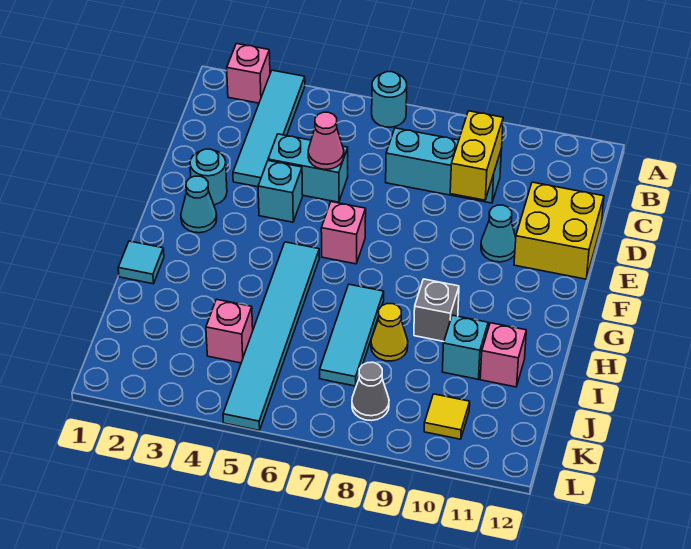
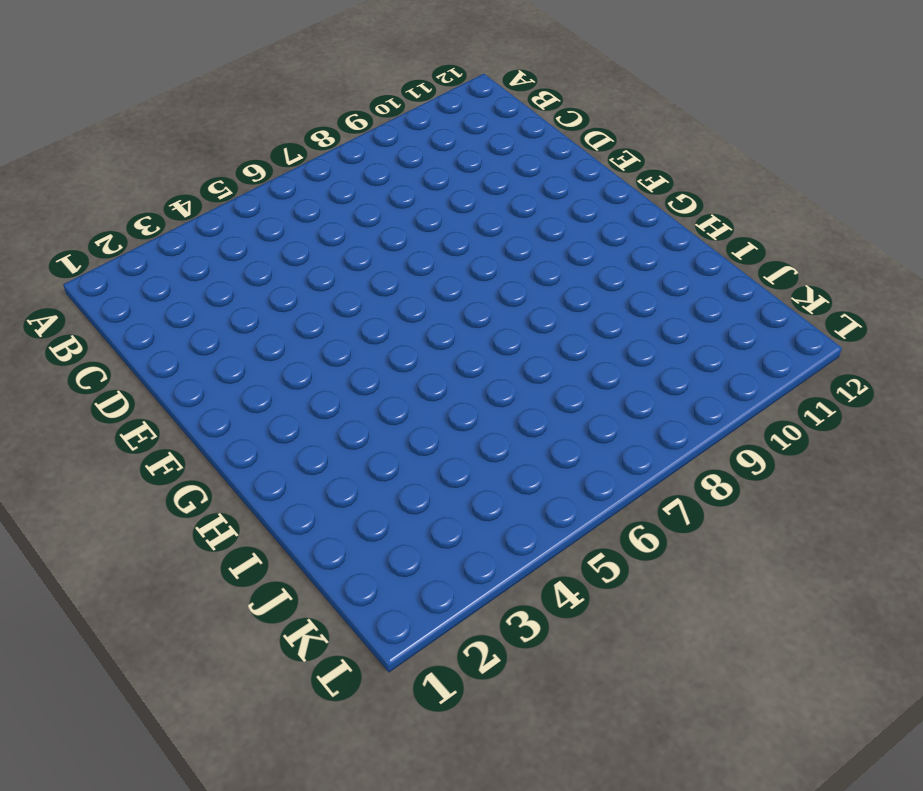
none -> pink 1x1 brick [227,44,270,103]
none -> cyan 1x4 tile [233,70,305,187]
none -> cyan 1x1 round brick [372,72,407,127]

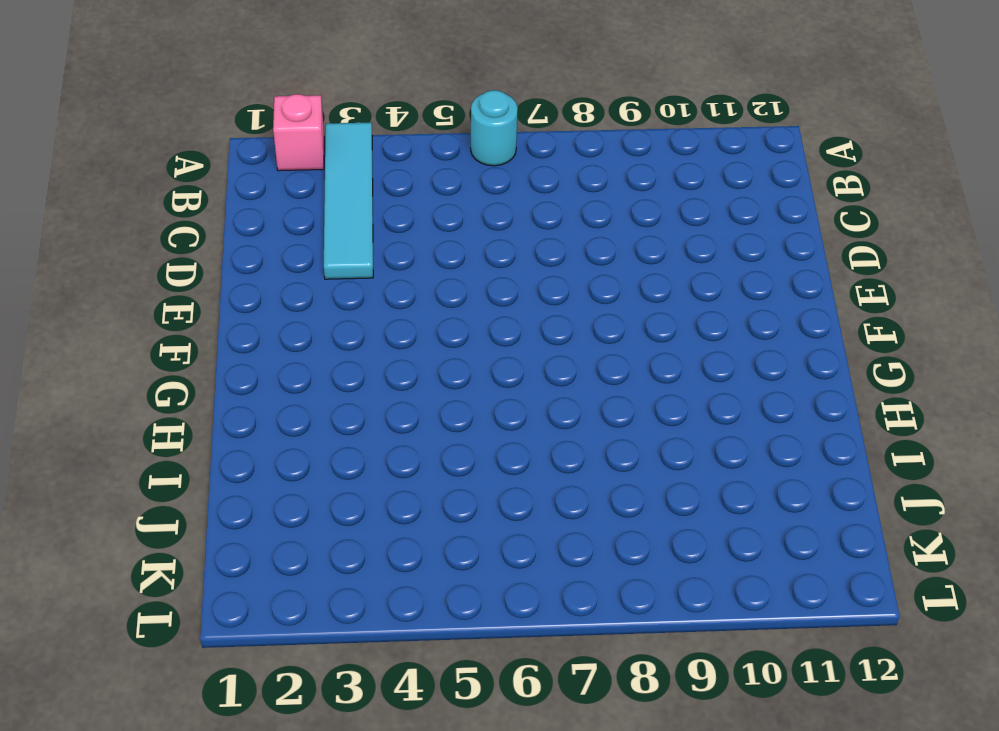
none -> cyan 1x3 brick [386,128,501,203]
none -> cyan 1x2 brick [268,134,348,202]
none -> yellow 2x2 brick [514,182,604,279]

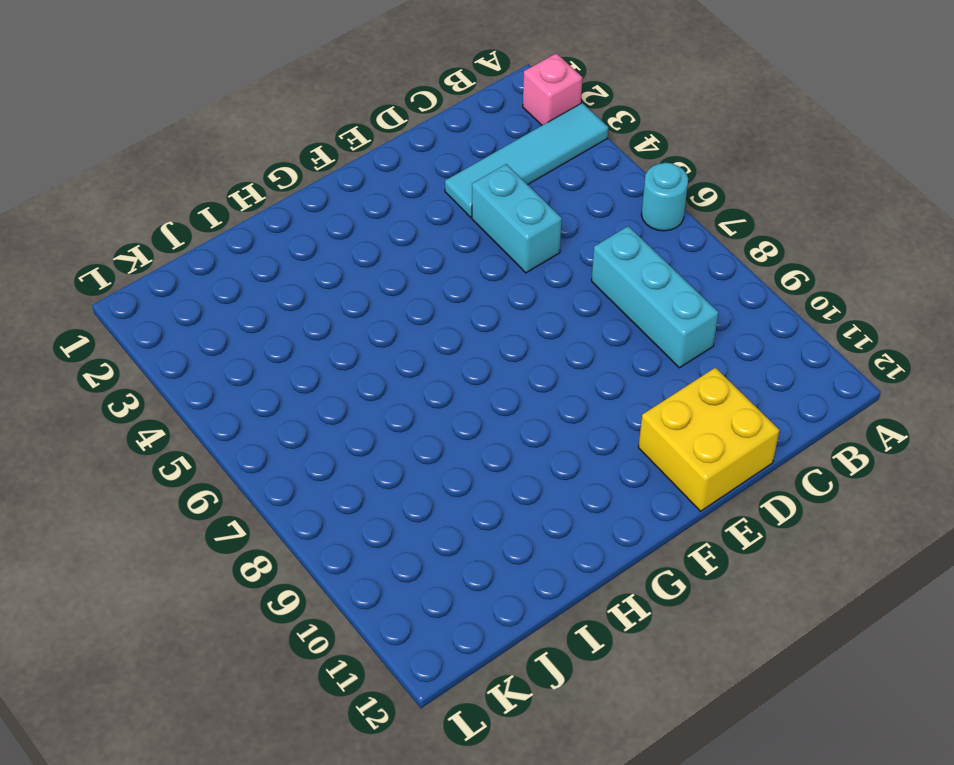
none -> cyan 1x1 round brick [190,149,227,205]
none -> cyan 1x1 brick [258,161,303,222]
none -> cyan 1x1 cone [481,205,516,262]

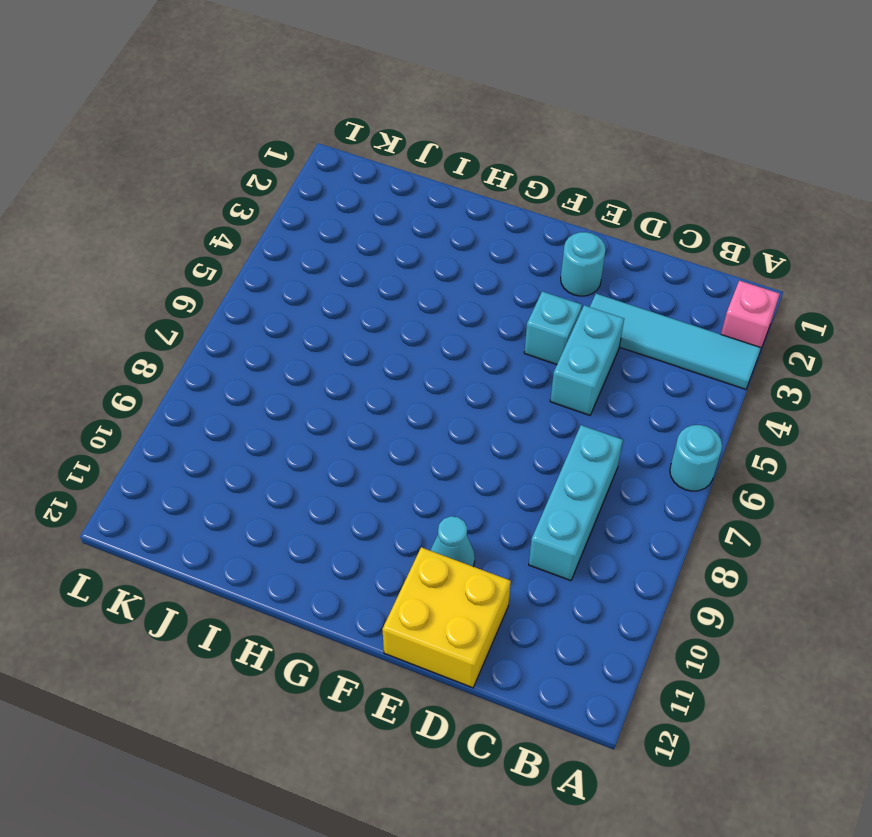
none -> cyan 1x1 cone [181,176,217,233]
none -> pink 1x1 brick [321,202,366,264]
none -> cyan 1x6 tile [223,242,319,430]

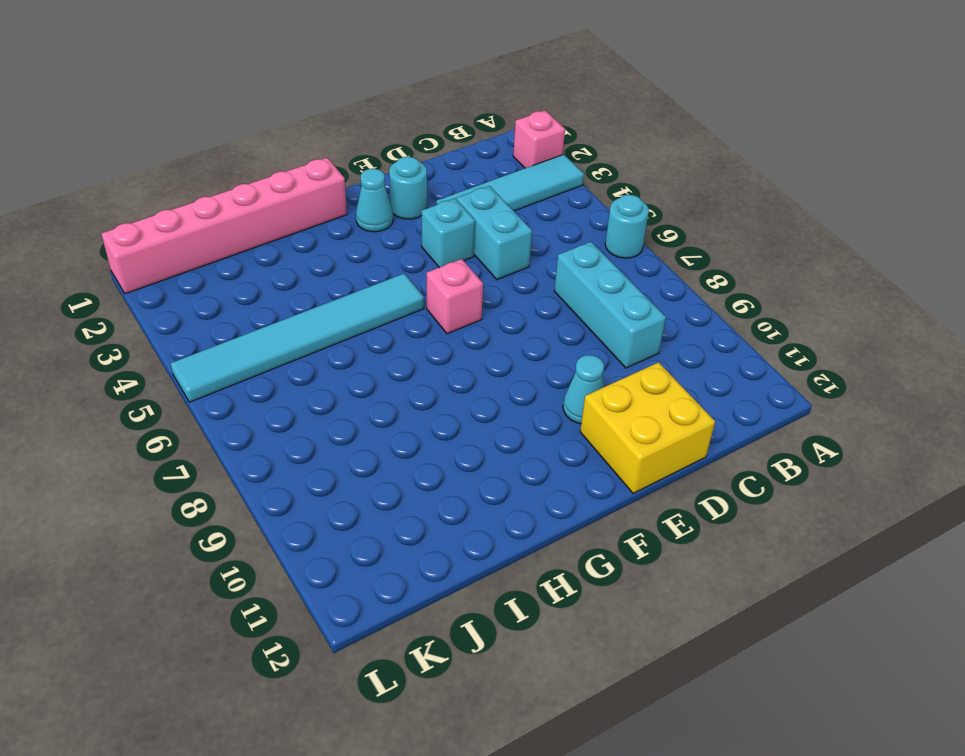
pink 1x6 brick [101,158,347,294] -> cyan 1x1 tile [118,241,164,284]
none -> cyan 1x3 tile [320,284,384,386]
none -> grey 1x1 brick [414,279,459,342]
none -> yellow 1x1 cone [371,304,408,361]

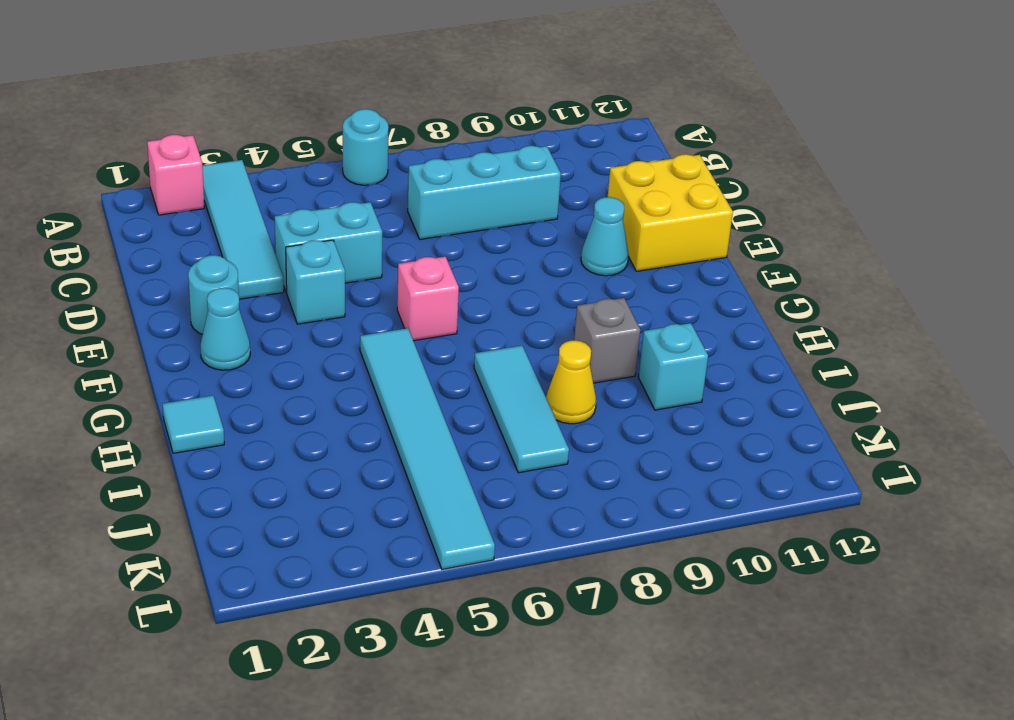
none -> pink 1x1 brick [480,323,526,387]
none -> pink 1x1 brick [206,299,253,363]
none -> grey 1x1 cone [352,362,389,421]

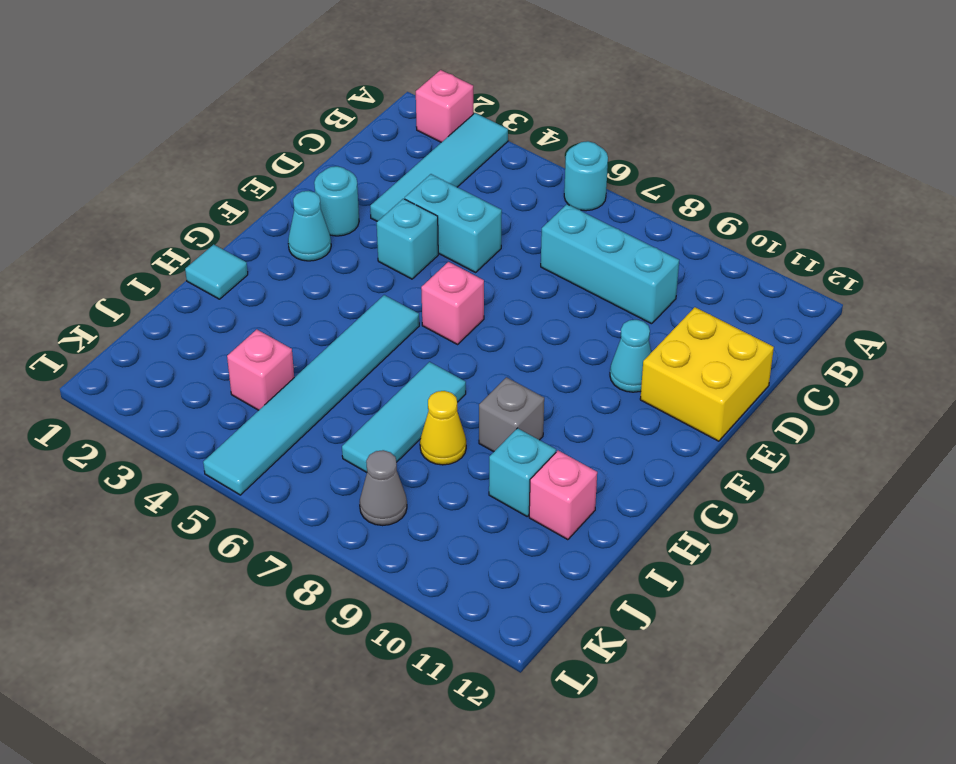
none -> yellow 1x1 tile [424,394,470,439]
none -> yellow 1x2 brick [450,111,503,200]
none -> pink 1x1 cone [308,112,344,169]

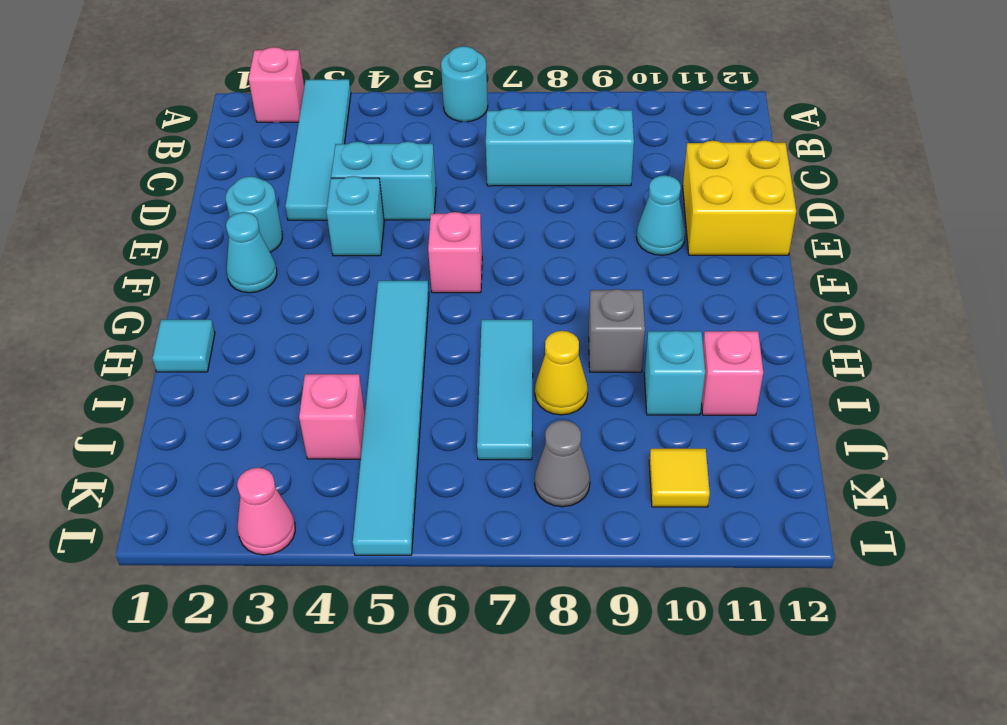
pink 1x1 cone [237,468,295,555] -> pink 1x1 cone moved to [308,112,344,169]
none -> yellow 1x2 brick [450,111,503,200]

